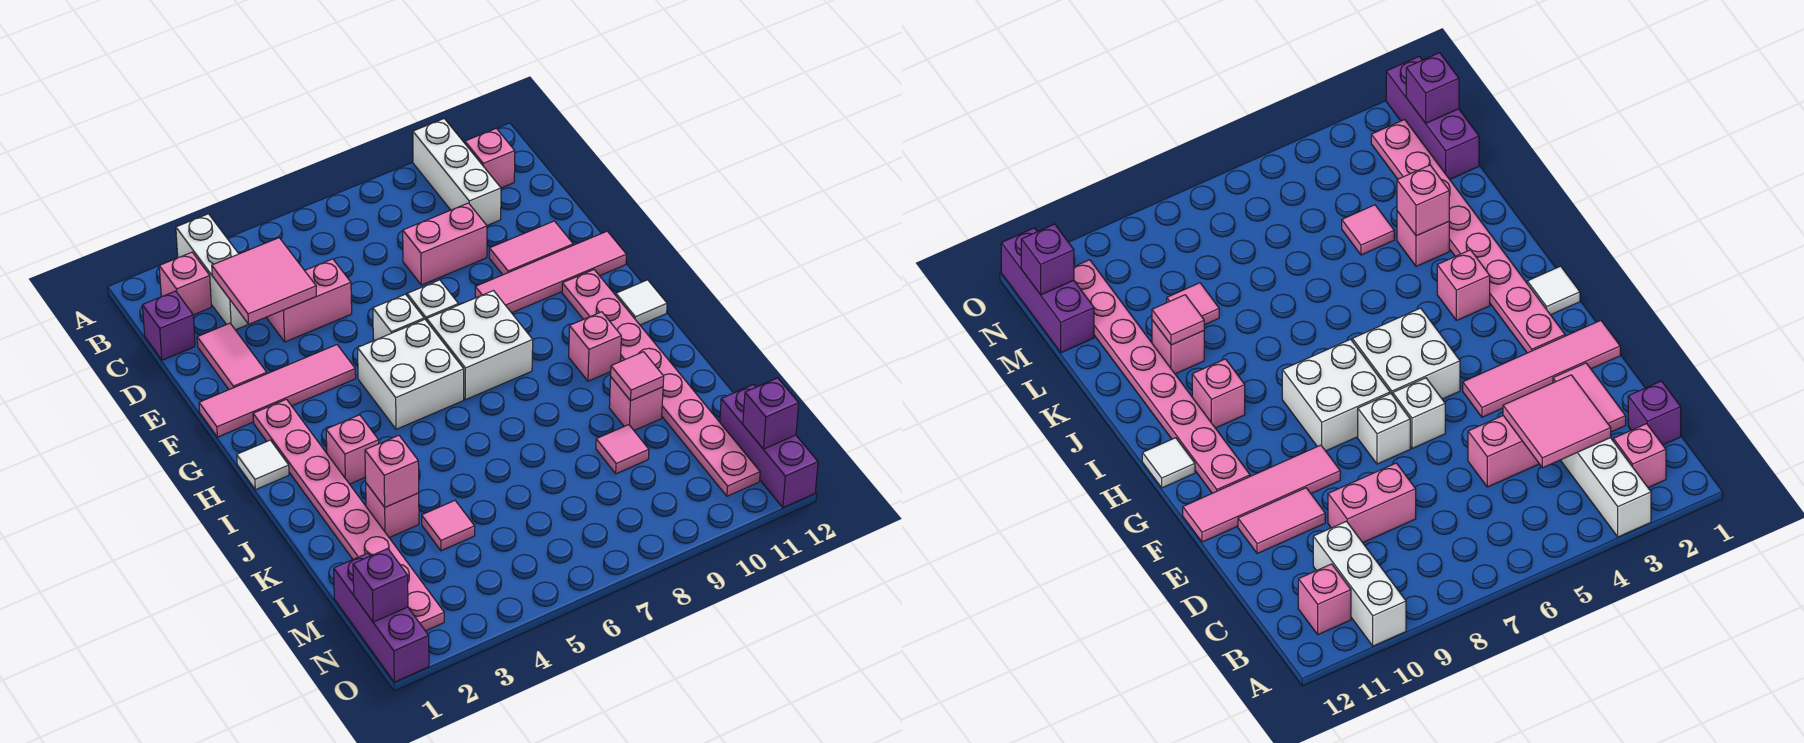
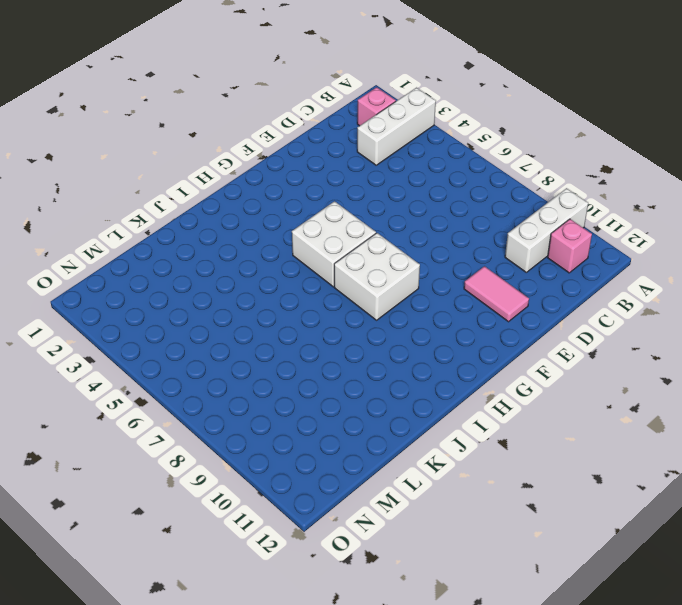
none -> purple 1x1 brick [142,291,195,360]
none -> pink 1x2 tile [197,323,267,390]
none -> pink 1x2 brick [267,259,352,342]
none -> pink 1x2 brick [403,203,487,285]

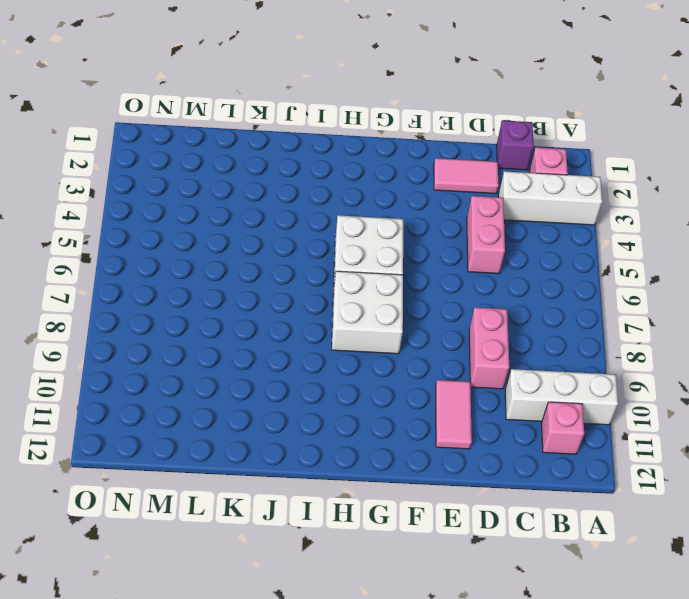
none -> pink 1x4 tile [199,345,356,437]
none -> white 1x1 brick [373,294,424,340]
none -> white 1x1 brick [407,280,458,321]
none -> pink 1x4 tile [475,231,626,313]

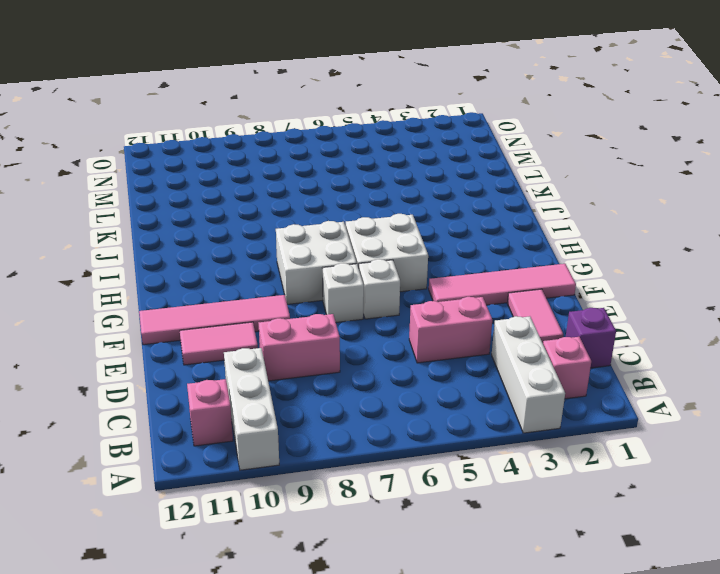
none -> pink 1x8 plate [253,399,444,631]
none -> pink 1x8 plate [562,270,760,496]
none -> white 1x1 tile [237,440,289,490]
none -> white 1x1 tile [616,280,667,325]

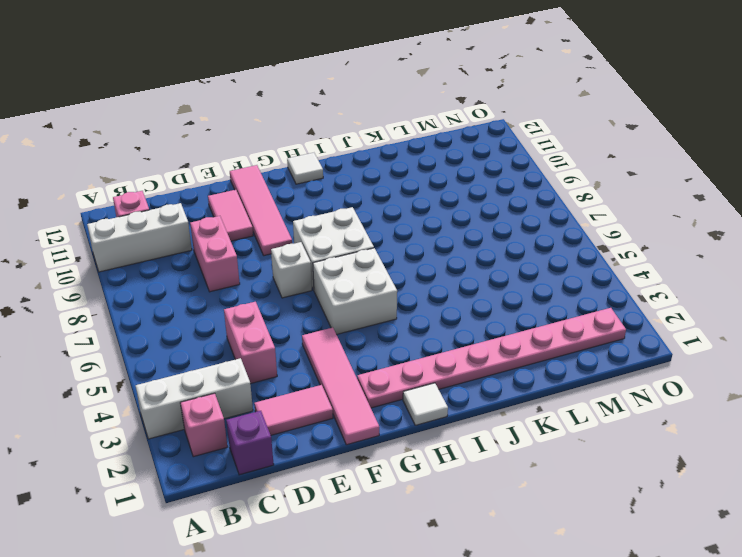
none -> white 1x1 brick [373,294,424,340]
none -> pink 1x8 plate [562,270,760,496]
none -> pink 1x1 brick [326,415,379,484]
none -> pink 1x1 brick [569,312,621,381]

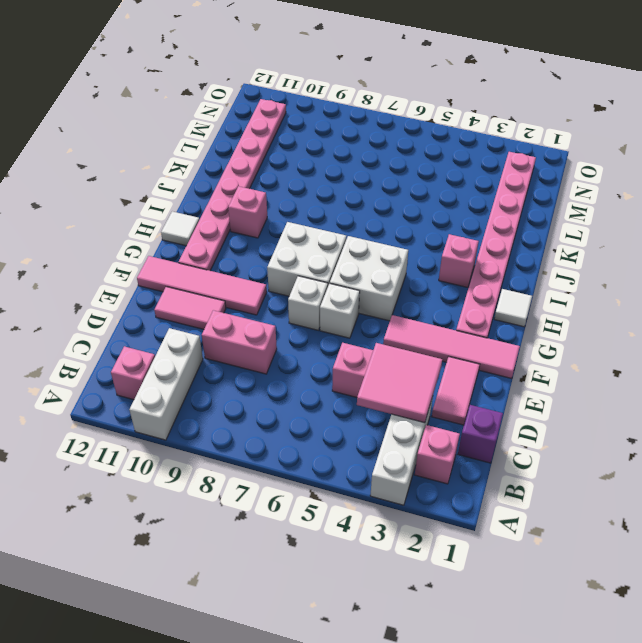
none -> pink 1x1 brick [366,483,419,538]
none -> pink 1x1 brick [609,377,663,430]
none -> pink 1x1 tile [422,501,475,551]
none -> pink 1x1 tile [596,425,649,474]

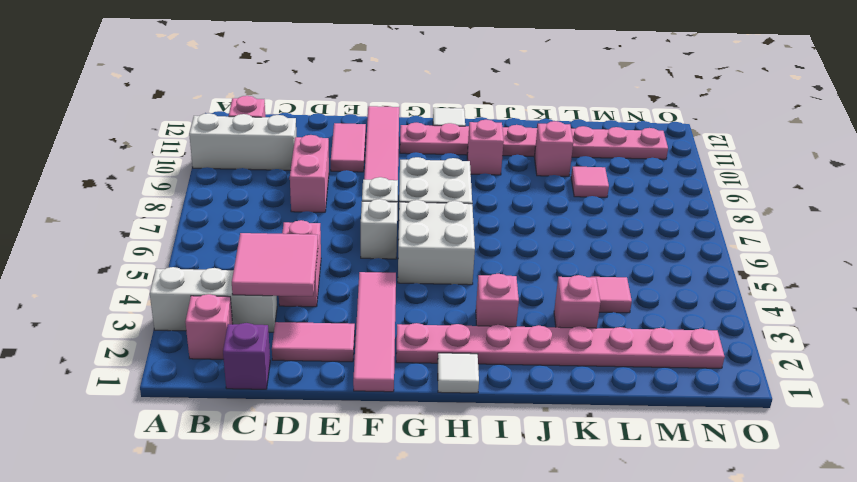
none -> purple 1x3 brick [334,553,429,682]
none -> purple 1x3 brick [720,385,818,508]
none -> pink 1x1 brick [365,435,419,507]
none -> pink 1x1 tile [611,352,664,401]

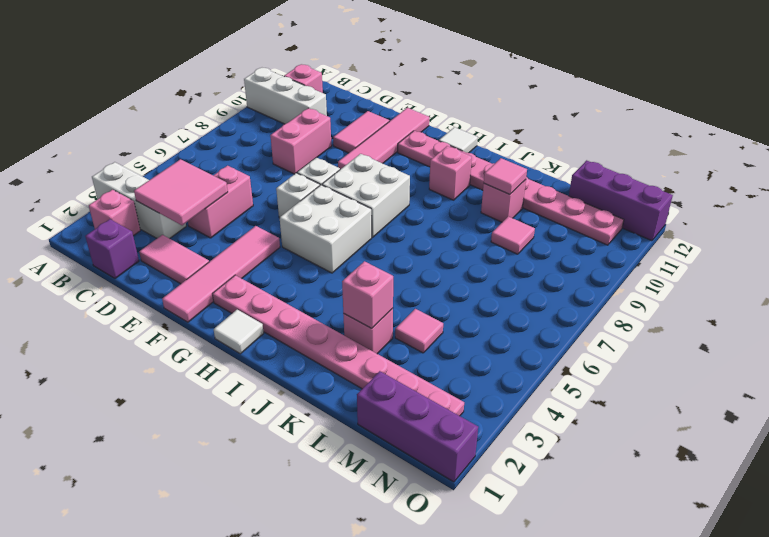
none -> pink 1x1 brick [326,415,379,484]
none -> purple 1x1 brick [353,549,408,622]
none -> purple 1x1 brick [743,378,799,449]

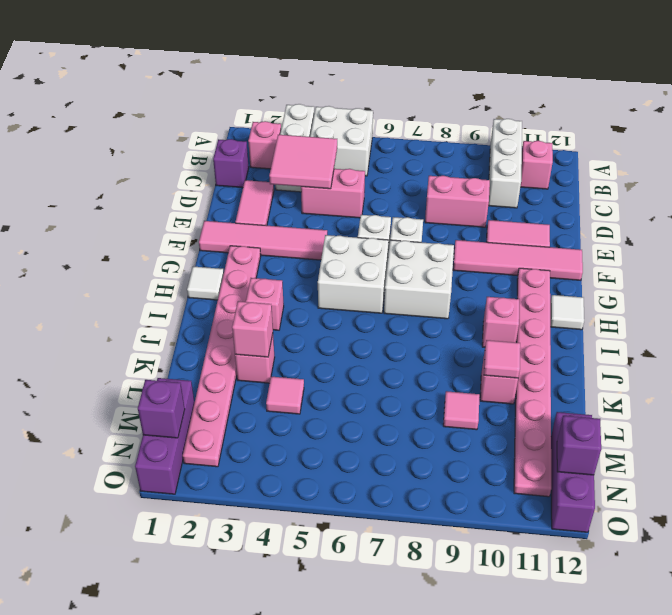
white 2x2 brick [310,106,373,176] -> none

